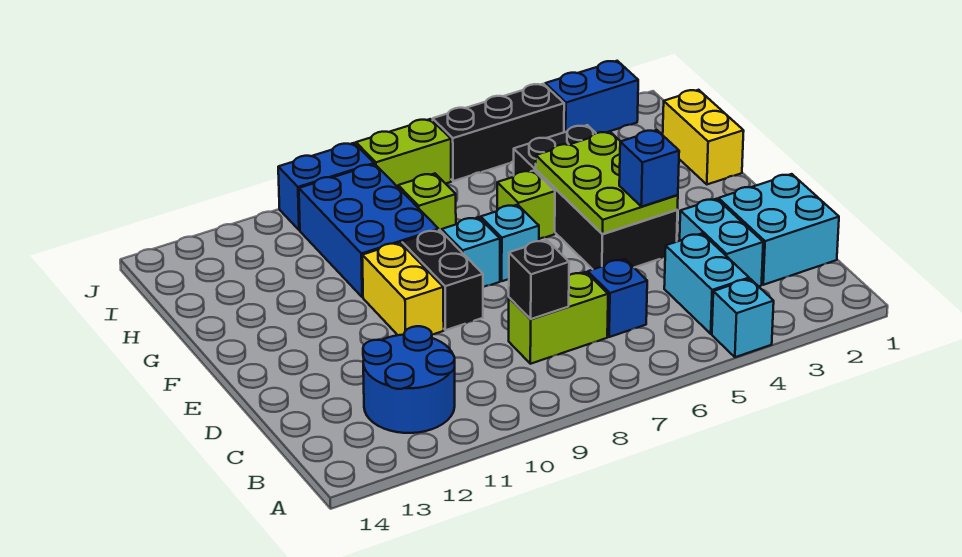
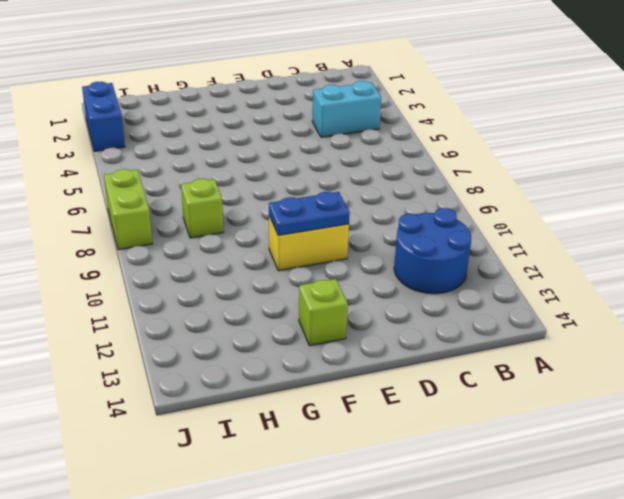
blue 1x2 plate [269,192,350,235] -> none
lime 1x1 brick [299,279,348,346] -> lime 1x1 brick moved to [497,171,555,239]
none -> cyan 1x1 brick [712,279,774,357]
none -> cyan 2x2 brick [718,174,839,285]
none -> cyan 1x2 brick [680,199,763,286]

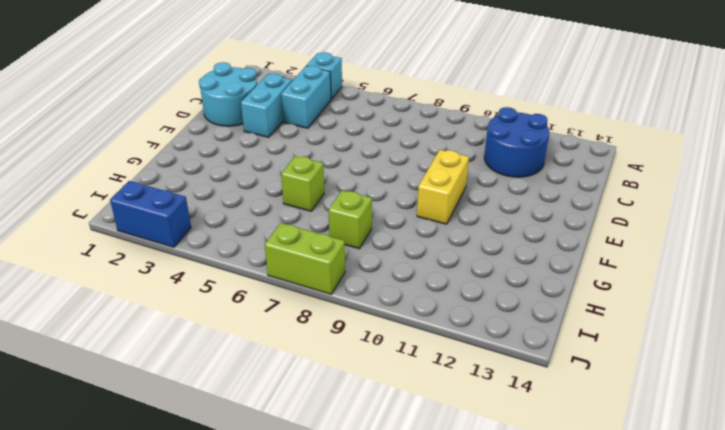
cyan 2x2 round brick [199,62,257,126] -> cyan 2x2 brick [718,174,839,285]
none -> blue 1x1 brick [588,259,647,337]
none -> lime 1x2 brick [509,272,608,364]
none -> black 2x4 brick [514,125,678,269]

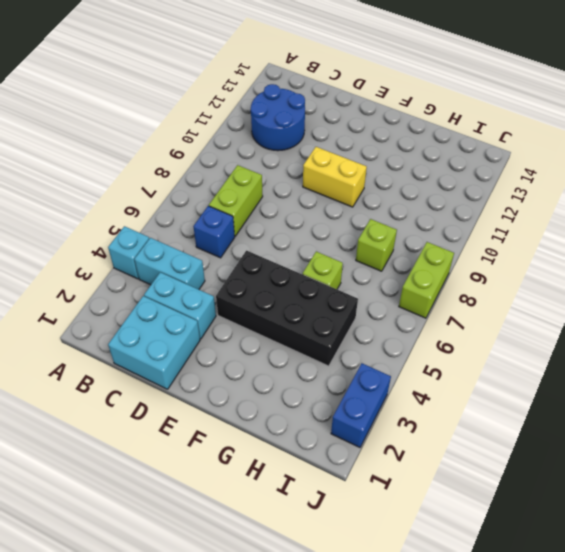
none -> black 1x2 brick [402,230,483,330]
none -> cyan 1x1 brick [481,205,539,281]
none -> cyan 1x1 brick [442,217,500,287]

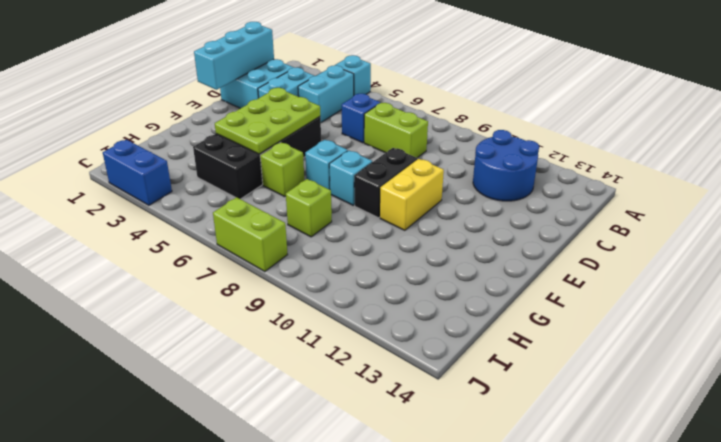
cyan 1x3 brick [194,22,274,90] -> none
none -> yellow 1x2 brick [663,90,744,184]
none -> blue 2x3 brick [299,164,439,297]
none -> black 1x3 brick [433,84,564,181]

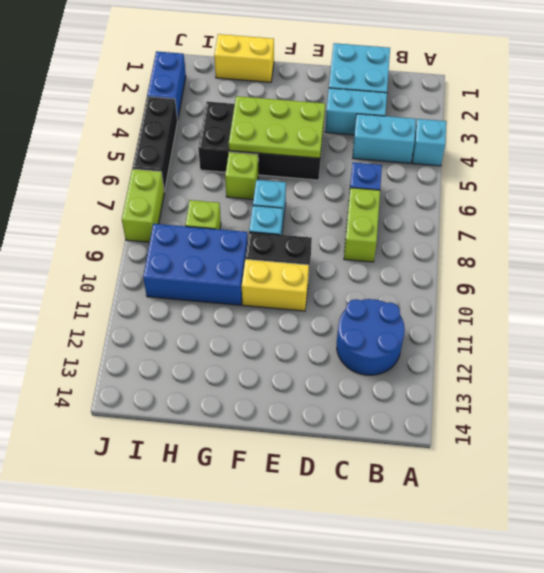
none -> blue 1x2 brick [278,143,374,230]
none -> black 1x1 brick [509,240,569,319]
none -> blue 1x1 brick [619,130,679,207]

